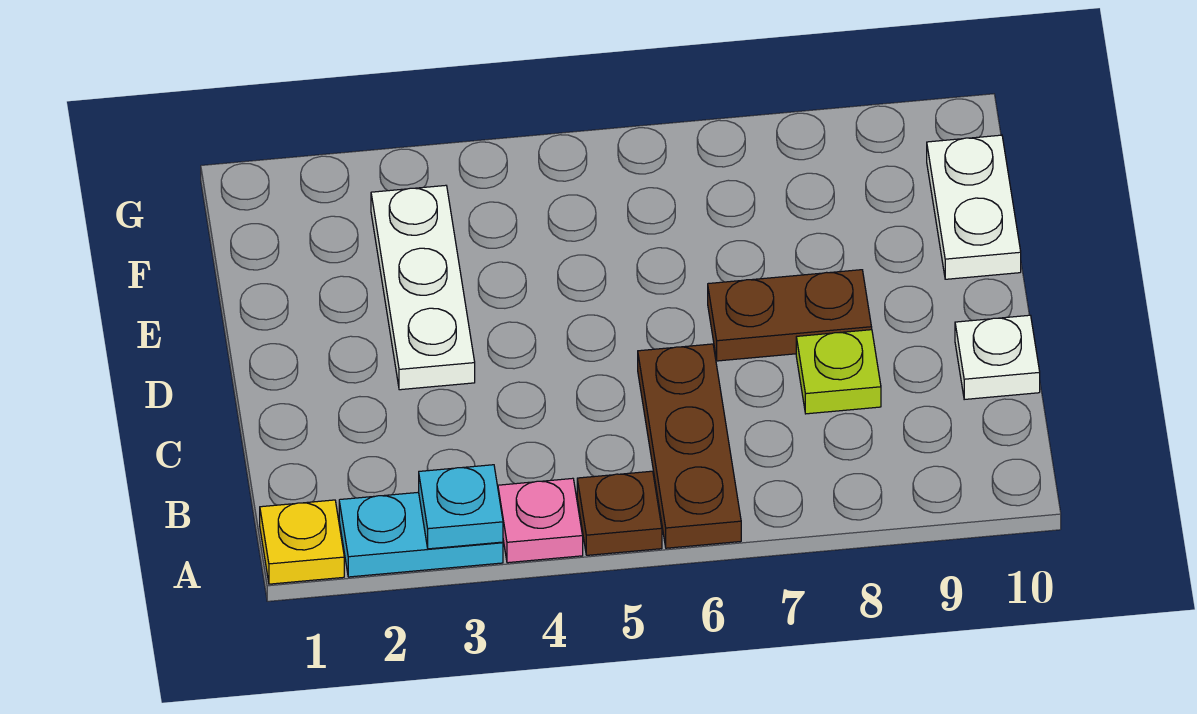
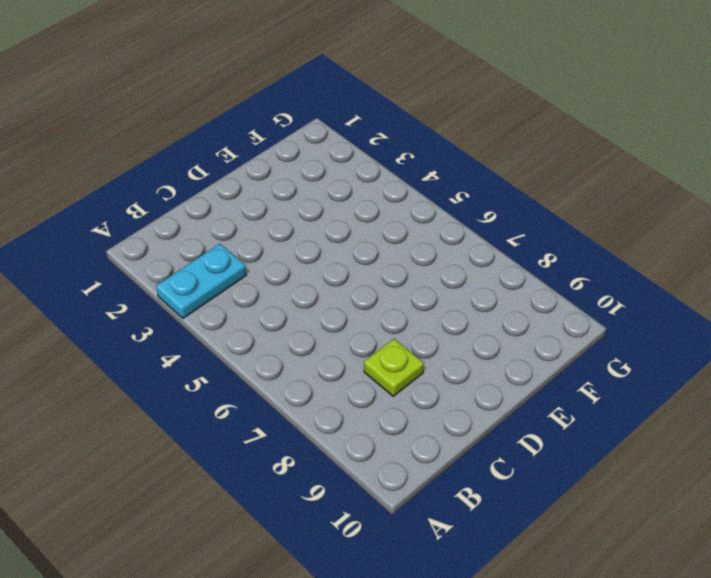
cyan 1x2 plate [156,244,246,318] -> cyan 1x2 plate turned to [339,492,503,577]
none -> yellow 1x1 plate [260,500,344,584]
none -> pink 1x1 plate [498,478,583,563]

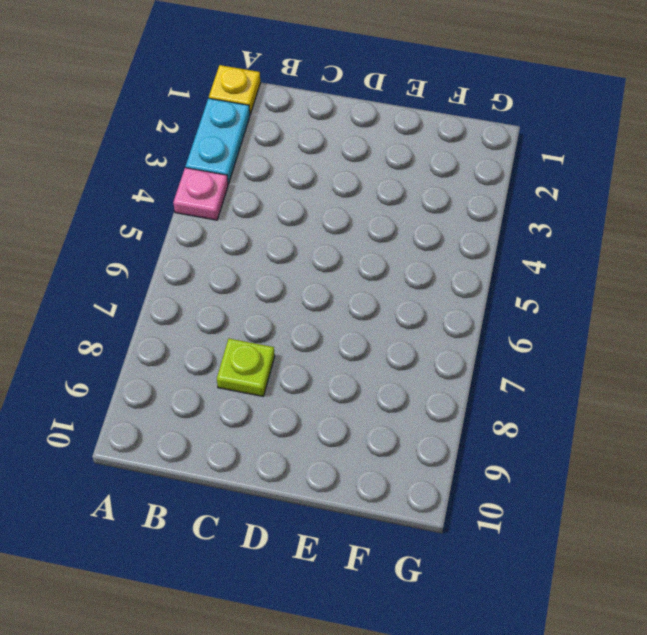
none -> brown 1x1 plate [577,471,662,555]
none -> brown 1x3 plate [638,344,741,548]

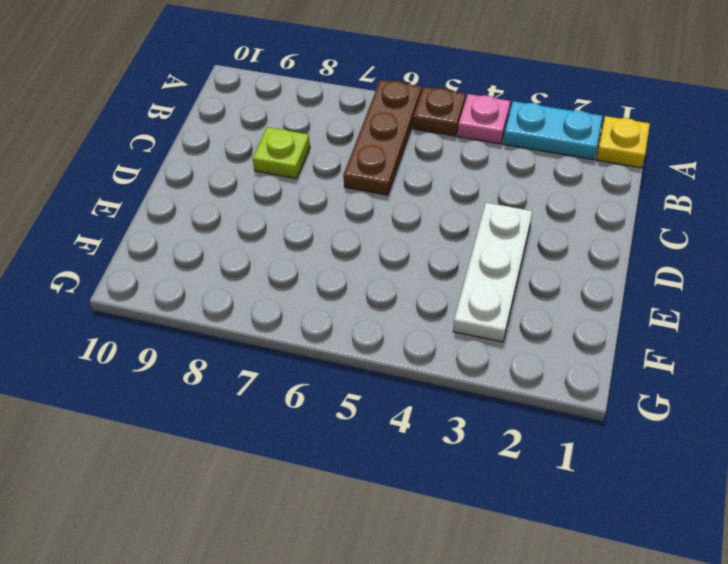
none -> white 1x1 plate [955,315,1040,399]
none -> brown 1x2 plate [708,270,872,361]

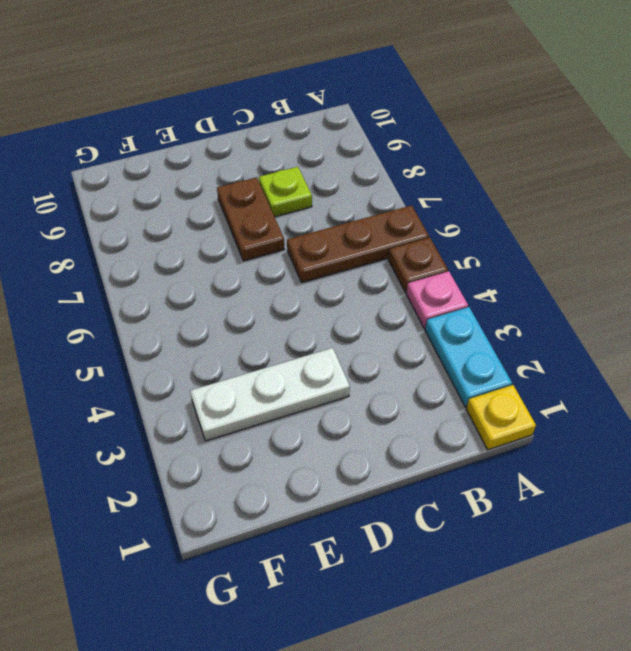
none -> white 1x1 plate [955,315,1040,399]
none -> white 1x2 plate [927,135,1021,279]

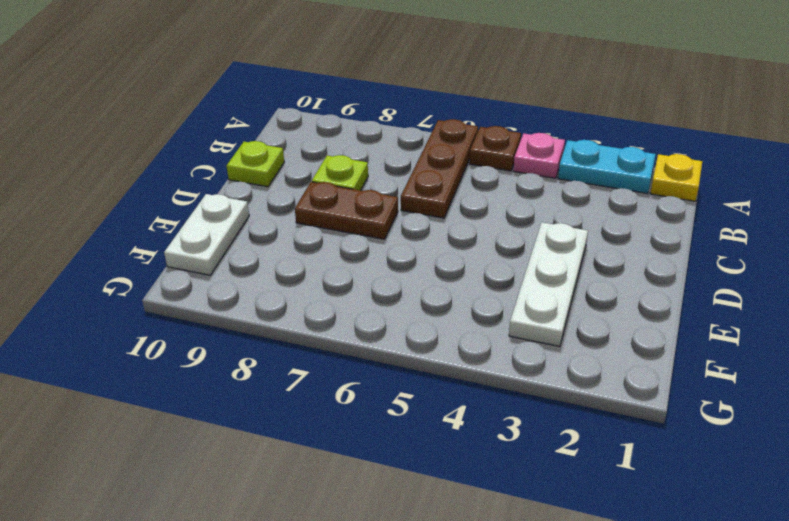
lime 1x1 plate [226,141,284,187] -> white 1x1 plate [955,315,1040,399]
none -> cyan 1x1 plate [419,465,503,549]

